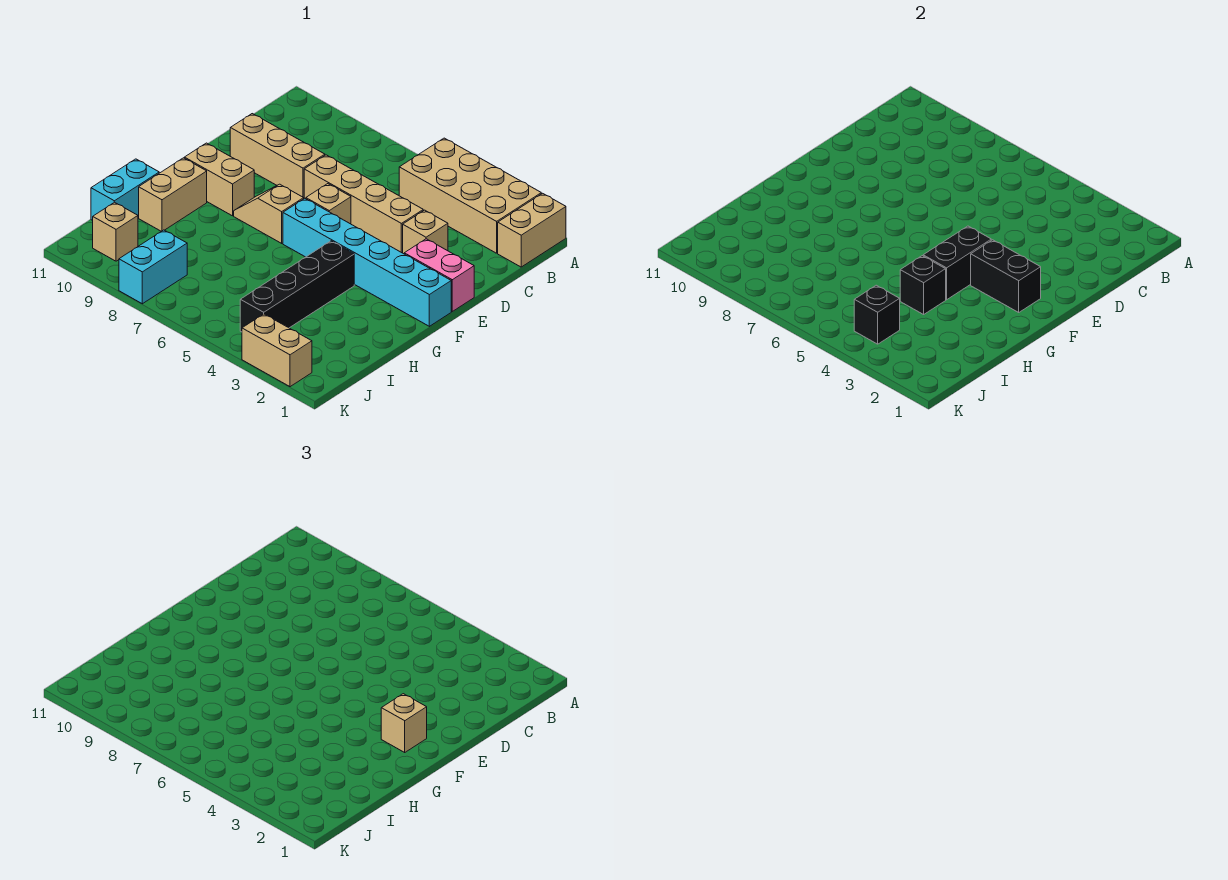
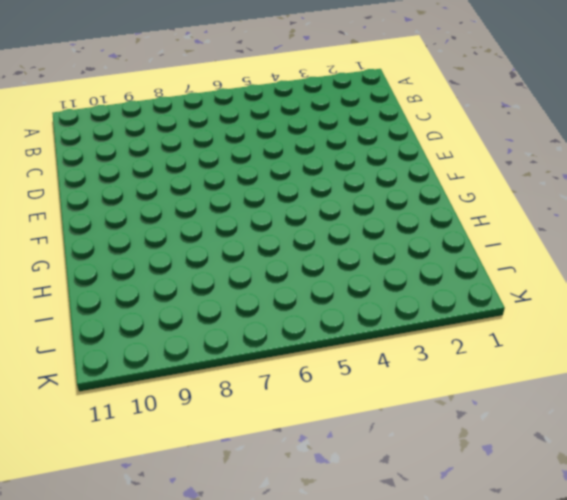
none -> tan 1x2 brick [498,193,566,267]
none -> tan 2x4 brick [399,138,541,253]
none -> tan 1x1 brick [403,210,448,254]

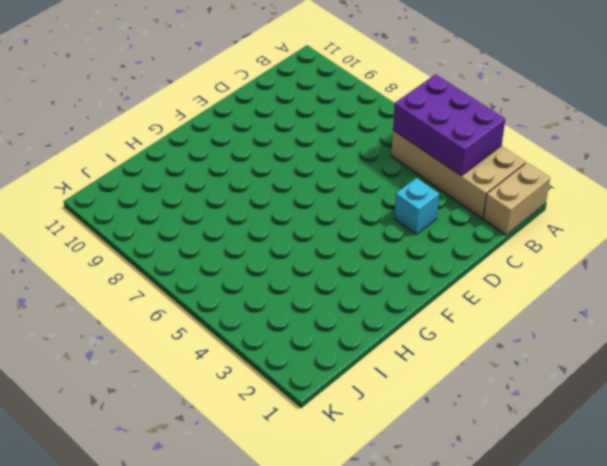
purple 2x3 brick [393,74,505,176] -> none
cyan 1x1 brick [394,178,439,234] -> tan 1x1 brick [403,210,448,254]
none -> tan 1x4 brick [304,155,423,253]
none -> tan 1x3 brick [230,114,325,198]
none -> pink 1x2 brick [404,239,474,311]

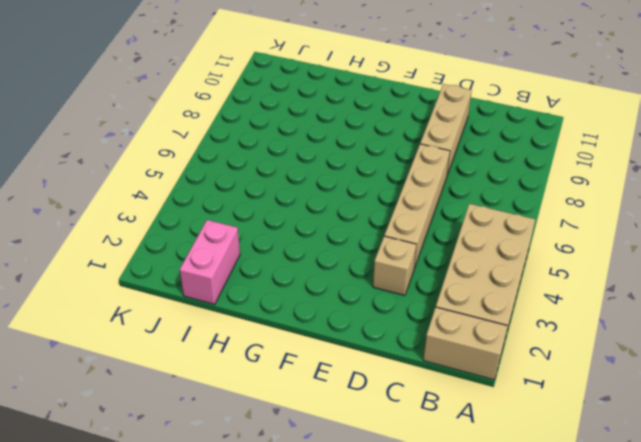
pink 1x2 brick [180,220,240,304] -> pink 1x2 brick moved to [404,239,474,311]
none -> tan 1x1 brick [306,184,351,224]
none -> cyan 1x6 brick [283,198,451,326]
none -> tan 1x2 slope [234,184,304,243]

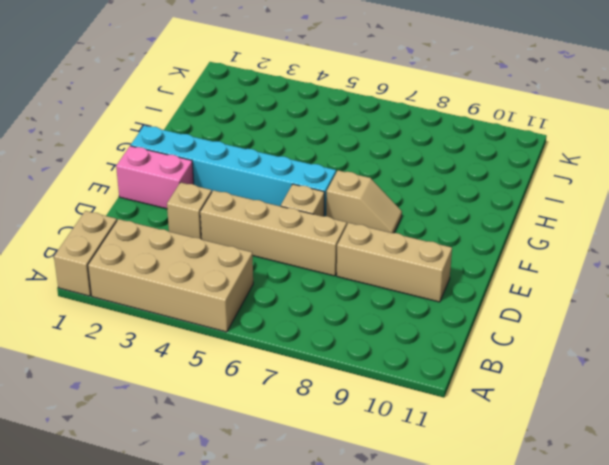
none -> tan 1x2 brick [184,143,254,216]
none -> black 1x4 brick [240,241,354,332]
none -> tan 1x2 brick [139,158,207,231]

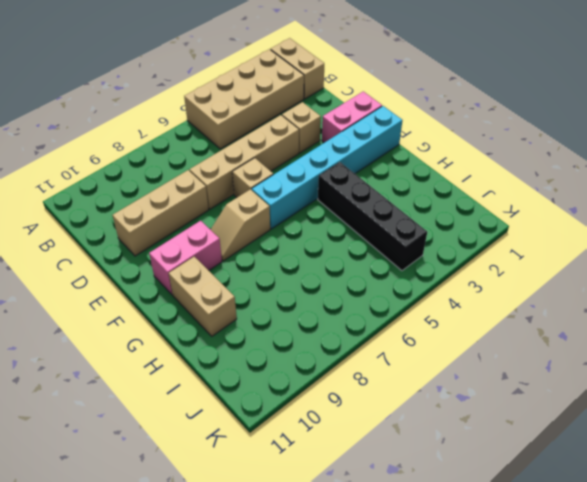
pink 1x2 brick [149,221,222,295] -> tan 1x2 brick [184,143,254,216]
none -> cyan 1x2 brick [91,159,159,221]
none -> cyan 1x2 brick [119,230,187,304]
none -> tan 1x1 brick [93,202,138,261]

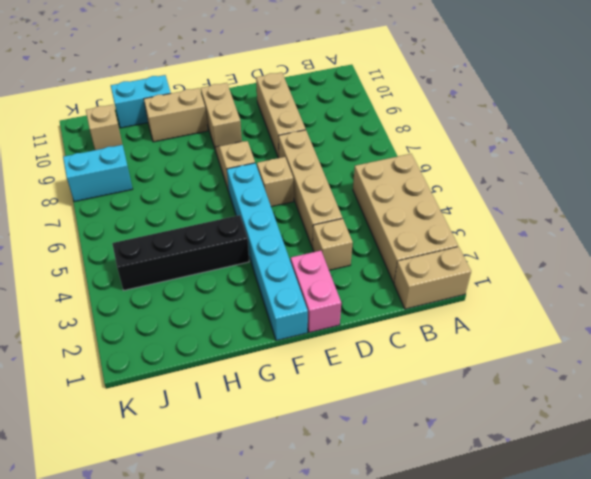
none -> tan 1x2 brick [242,314,312,387]
none -> black 1x2 brick [971,240,1041,312]
none -> black 1x2 brick [923,226,991,300]

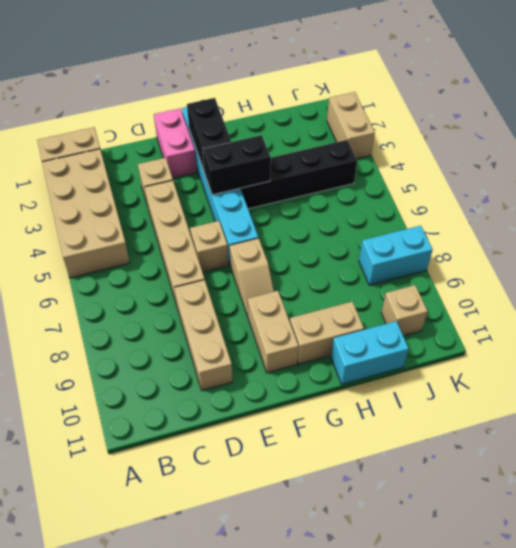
none -> black 1x1 brick [900,256,946,314]
none -> black 1x1 brick [854,285,900,344]
none -> tan 1x1 brick [381,694,427,752]

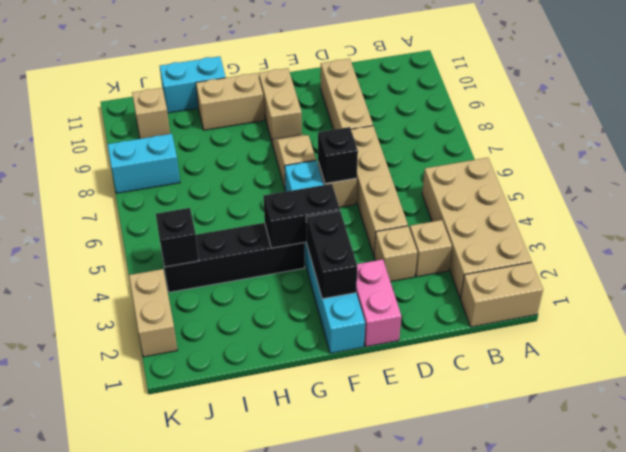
tan 1x1 brick [410,220,452,277] -> tan 1x1 brick moved to [381,694,427,752]
black 1x1 brick [318,127,358,184] -> black 1x1 brick moved to [900,256,946,314]

